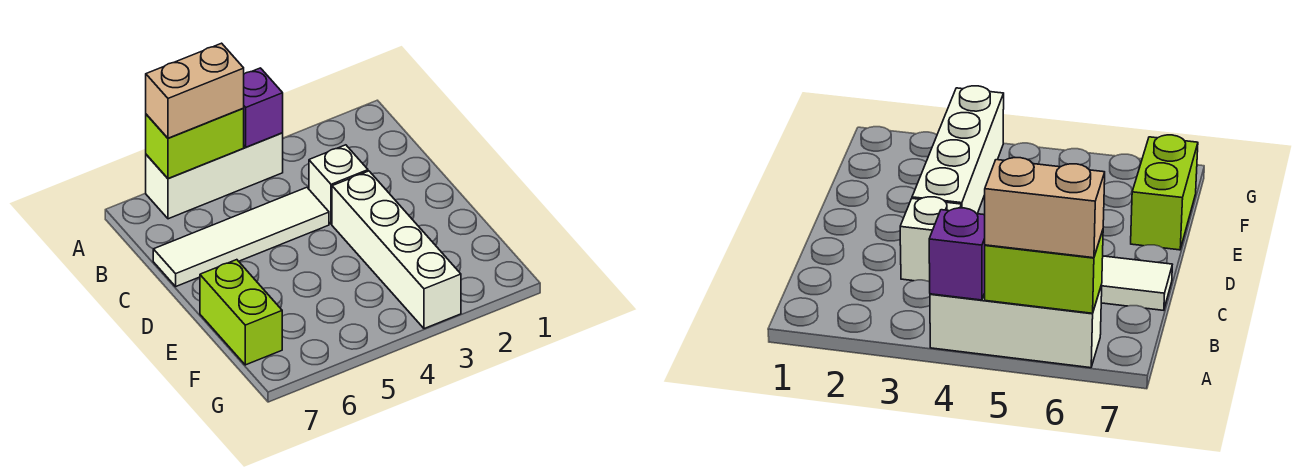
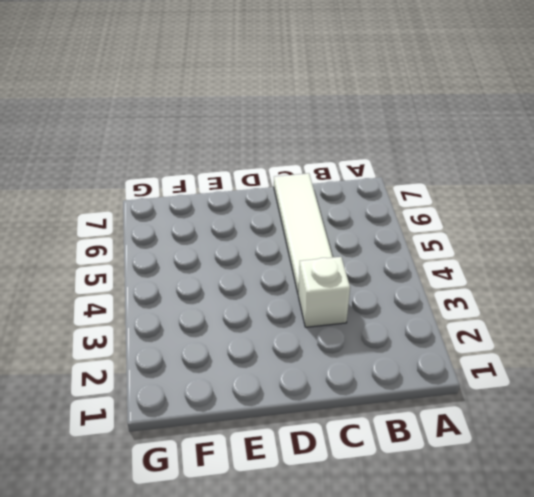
none -> white 1x3 brick [146,133,283,219]
none -> white 1x4 brick [332,171,461,329]

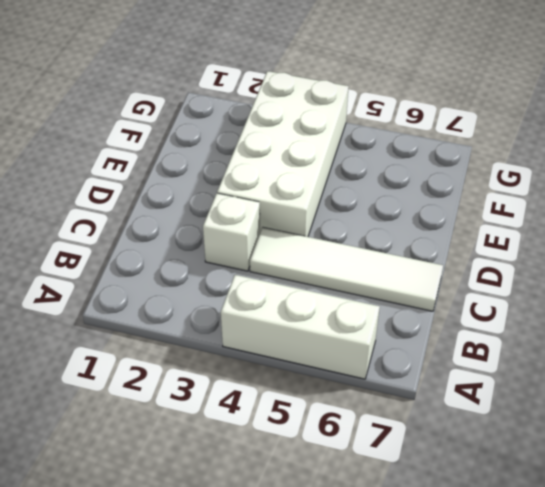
white 2x4 brick [217,71,349,237] -> white 1x4 brick [332,171,461,329]
none -> lime 1x2 brick [200,260,282,365]
none -> purple 1x1 brick [244,68,283,147]

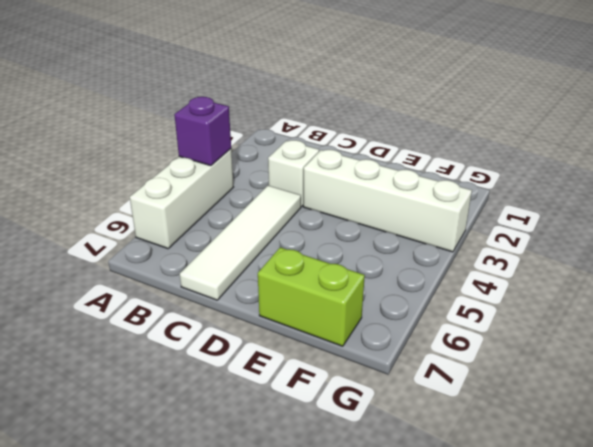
none -> lime 1x2 brick [146,108,244,178]
none -> tan 1x2 brick [146,43,244,138]

